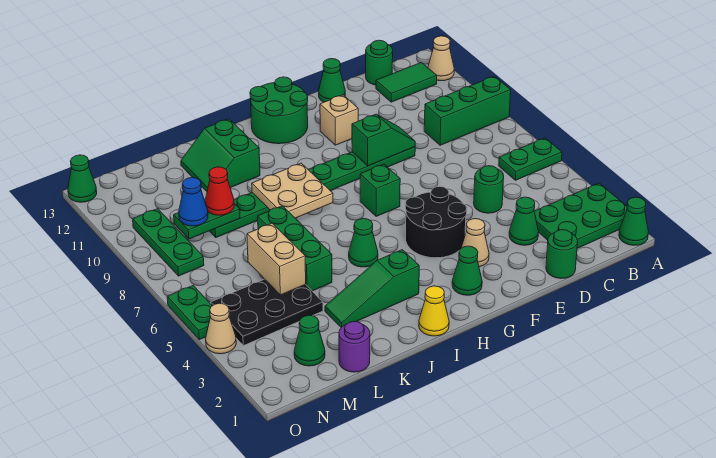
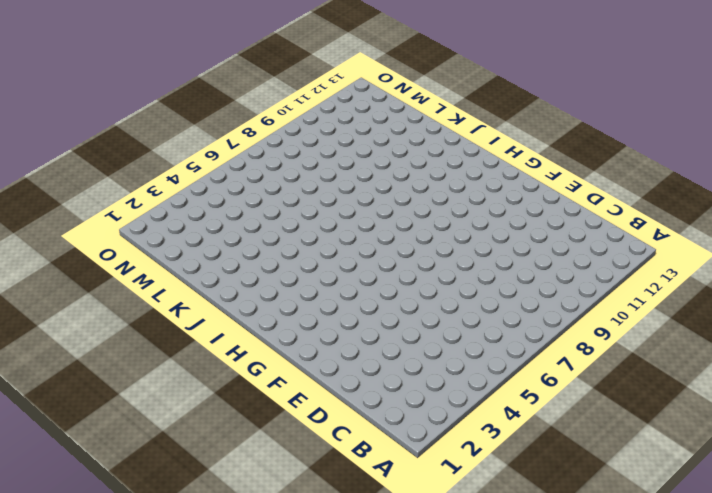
none -> green 1x1 cone [619,197,648,245]
none -> green 2x3 plate [534,183,627,248]
none -> green 1x2 plate [499,138,562,180]
none -> green 1x3 brick [424,76,511,145]

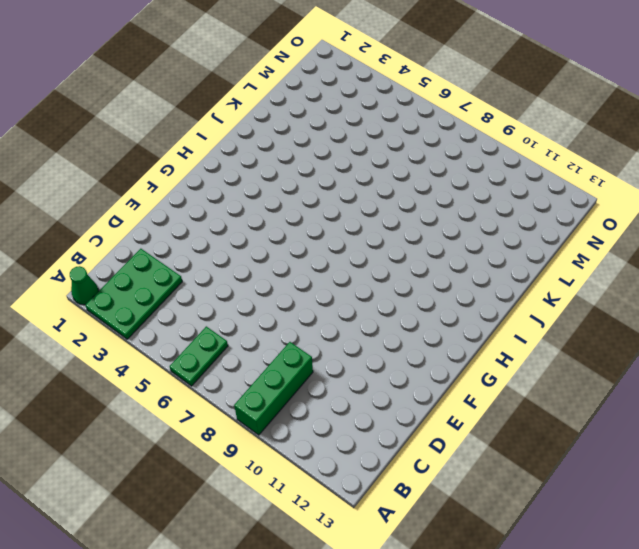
none -> tan 1x1 cone [428,36,454,81]
none -> green 1x2 tile [376,63,437,102]
none -> green 1x1 round brick [366,40,393,85]
none -> green 1x1 round brick [546,230,578,279]

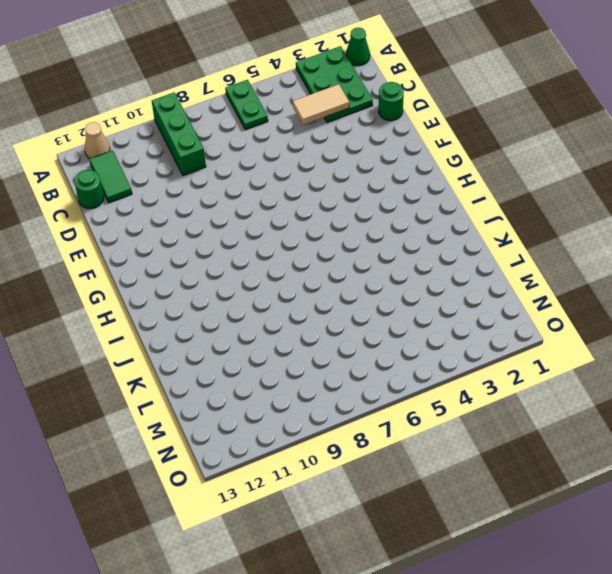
tan 1x2 tile [293,84,349,125] -> none
none -> green 1x1 cone [509,197,539,245]
none -> green 1x1 round brick [474,166,504,213]
none -> green 1x8 plate [210,147,415,237]
none -> green 1x1 cone [319,59,345,102]

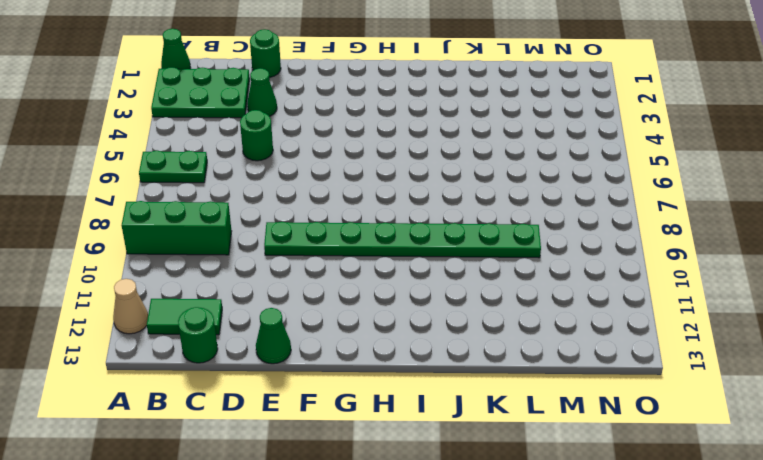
none -> tan 1x1 cone [461,219,489,267]
none -> black 2x2 round brick [405,187,467,258]
none -> tan 1x1 brick [320,95,358,145]
none -> green 1x1 cone [452,246,482,295]

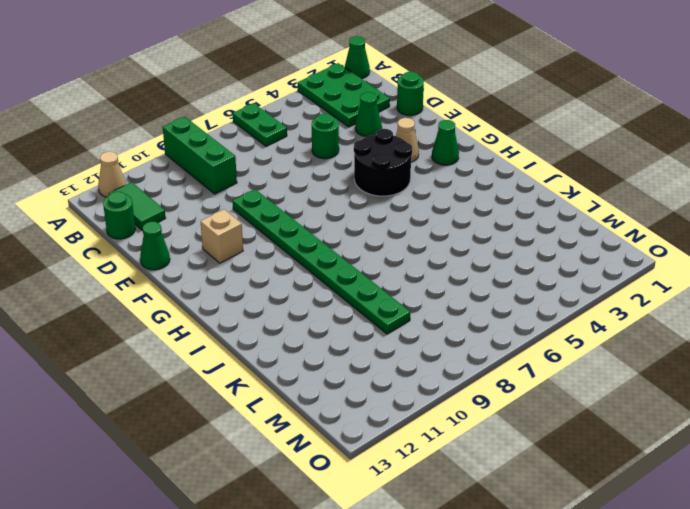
none -> green 1x1 brick [360,164,400,216]
none -> green 2x2 round brick [250,77,308,144]
none -> yellow 1x1 cone [419,286,449,336]
none -> green 1x3 slope [325,250,419,328]

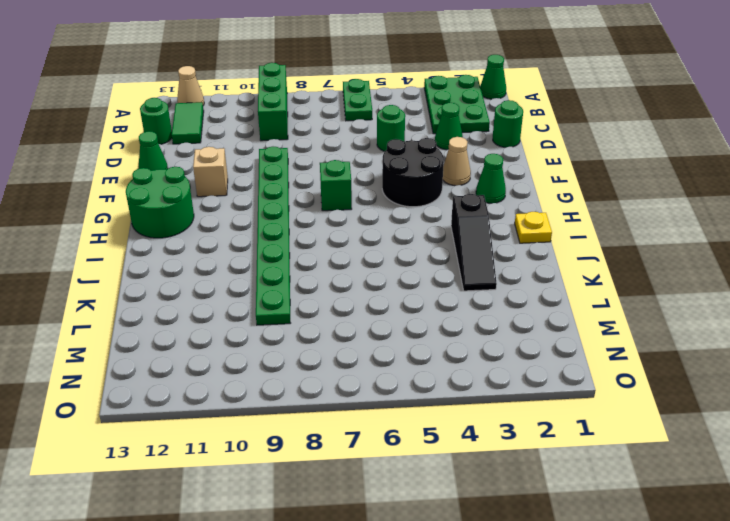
yellow 1x1 plate [515,212,552,243] -> yellow 1x1 cone [419,286,449,336]
black 1x3 slope [451,194,497,291] -> green 1x3 slope [325,250,419,328]
none -> green 1x1 cone [349,219,378,267]
none -> green 2x2 slope [181,119,260,191]
none -> green 1x3 brick [258,206,332,291]
none -> purple 1x1 round brick [339,321,370,372]

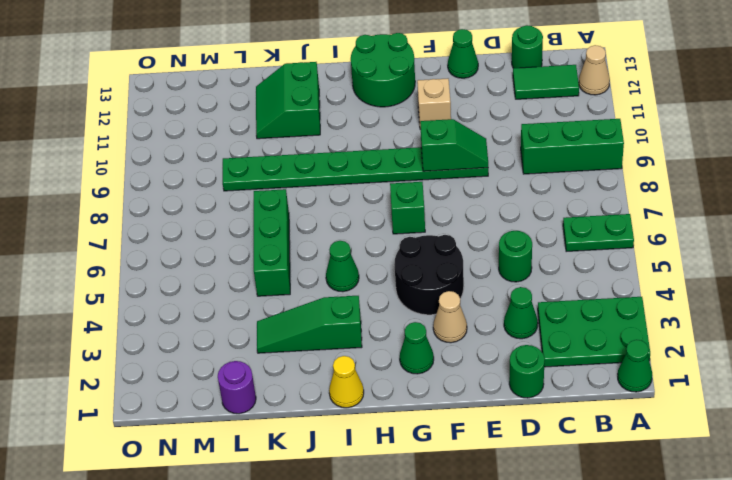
none -> black 2x3 plate [211,279,323,346]
none -> green 1x1 cone [294,315,325,366]
none -> green 1x3 plate [133,209,204,276]
none -> tan 1x1 cone [206,303,236,354]

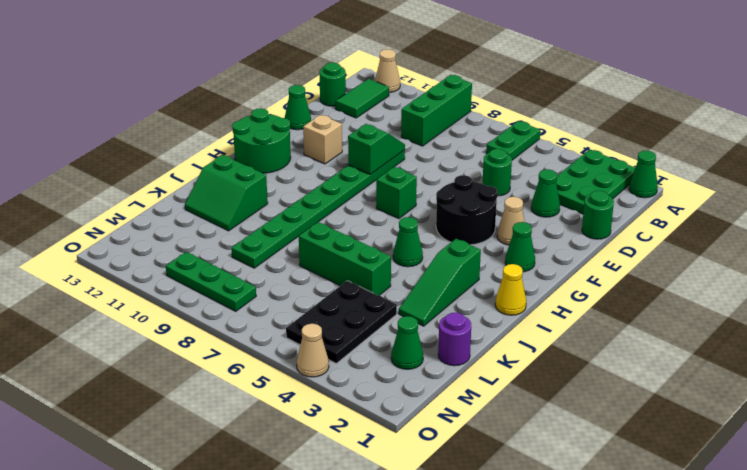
none -> green 1x2 plate [167,286,212,340]
none -> green 1x1 cone [68,155,97,202]
none -> tan 2x2 plate [252,163,333,218]
none -> tan 1x2 brick [247,223,306,295]

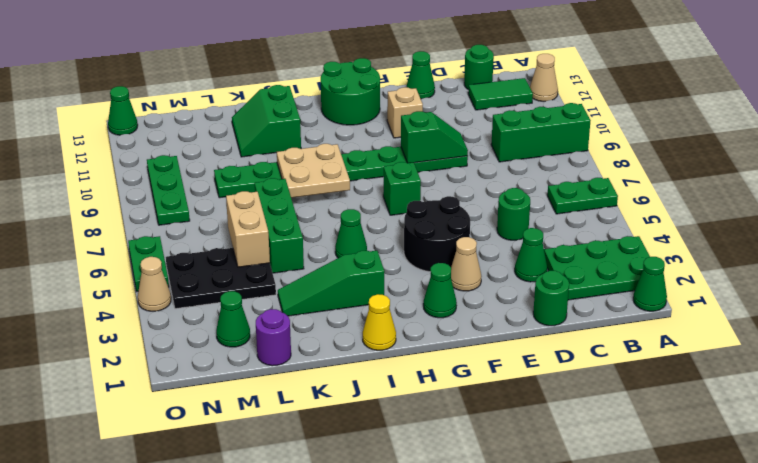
none -> green 1x2 plate [174,204,240,239]
none -> red 1x1 cone [205,167,234,215]
none -> blue 1x1 cone [179,178,208,226]

